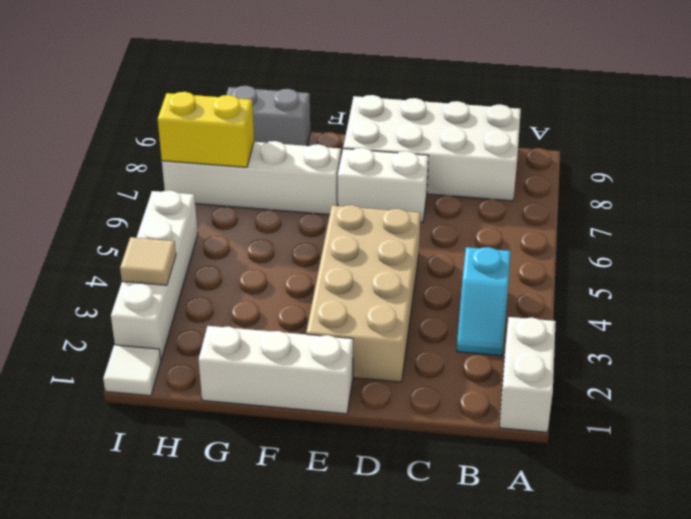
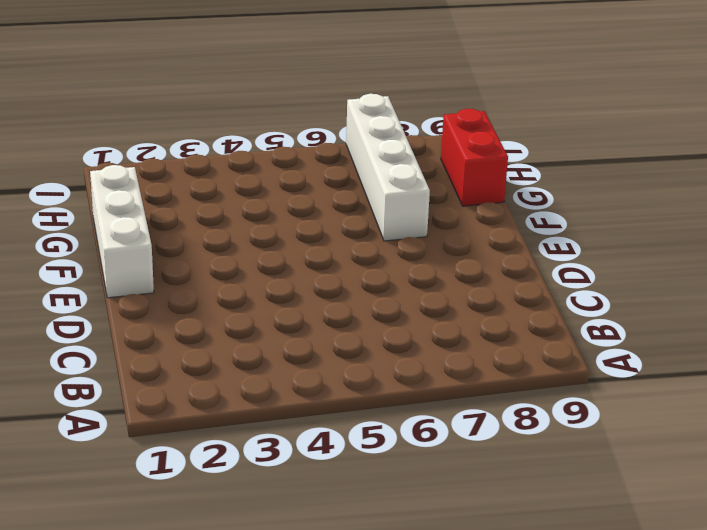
red 1x2 brick [441,109,508,206] -> grey 1x2 brick [226,86,310,146]
none -> white 1x2 brick [500,317,556,432]
none -> cyan 1x2 slope [457,247,511,356]
none -> white 2x4 brick [343,95,521,201]

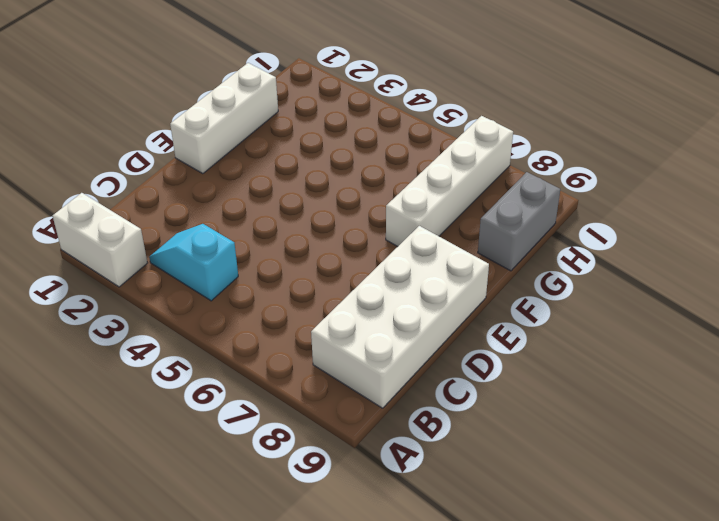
none -> tan 2x4 brick [306,205,421,382]
none -> white 1x2 brick [338,148,428,222]
none -> white 1x1 tile [103,345,161,396]

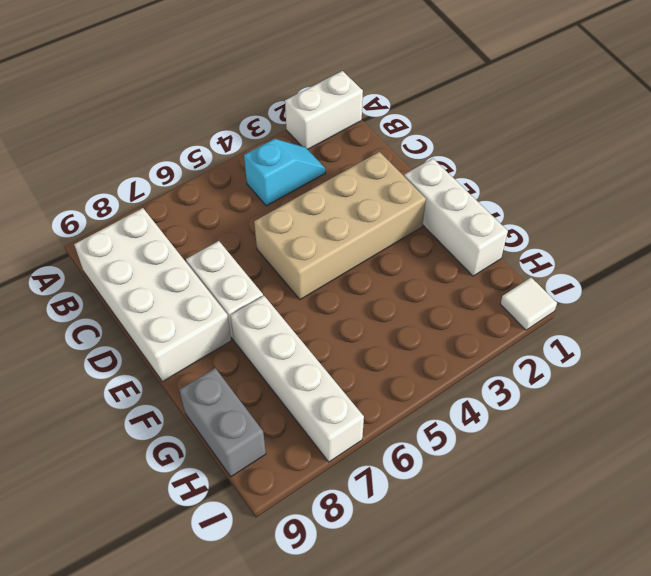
none -> white 1x4 brick [111,190,198,360]
none -> yellow 1x2 brick [158,92,254,167]
none -> tan 1x1 tile [120,237,176,285]

